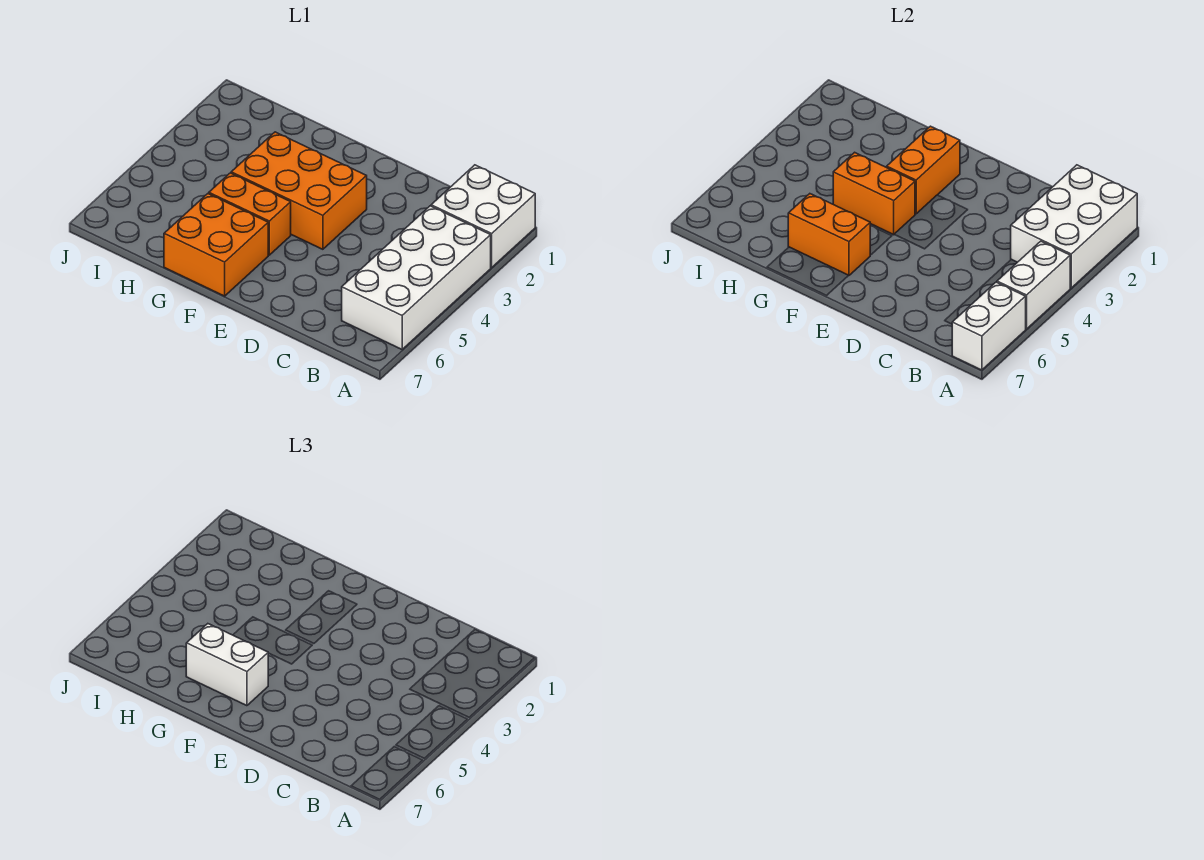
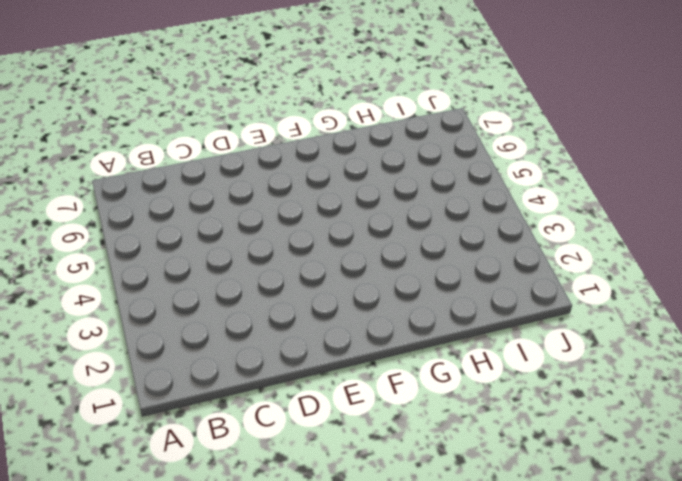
none -> white 2x2 brick [431,165,535,268]
none -> white 2x4 brick [342,206,491,349]
none -> orange 2x3 brick [231,132,367,249]

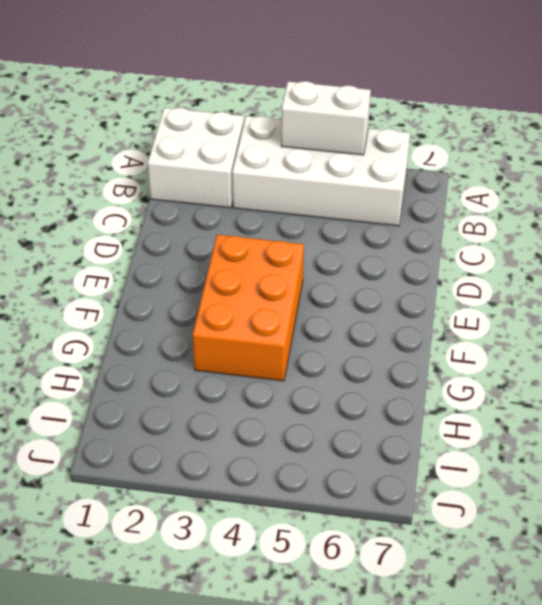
none -> orange 1x2 brick [209,173,291,255]
none -> orange 2x2 brick [164,194,268,296]
none -> white 2x3 brick [1011,165,1137,288]

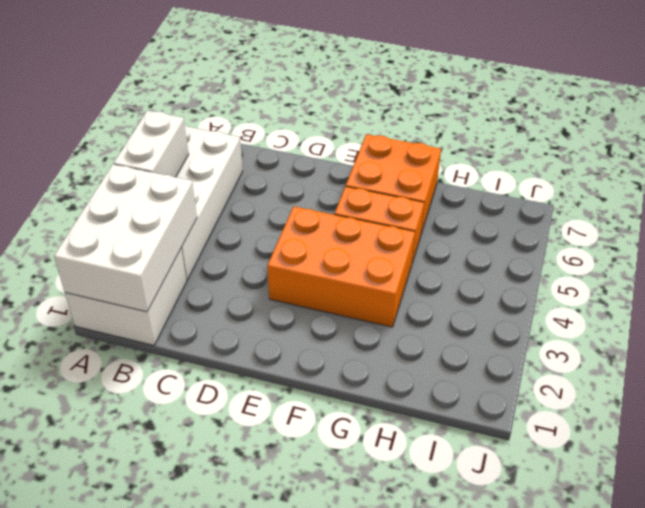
none -> white 1x2 brick [952,282,1026,370]
none -> orange 1x2 brick [887,126,960,214]
none -> orange 1x2 brick [833,152,915,235]

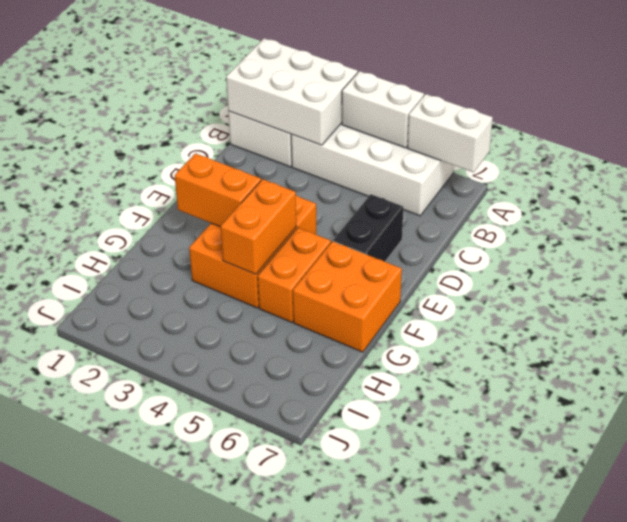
black 1x2 brick [333,194,403,262] -> none
none -> orange 1x2 brick [788,194,870,276]
none -> white 1x2 brick [186,624,268,706]

